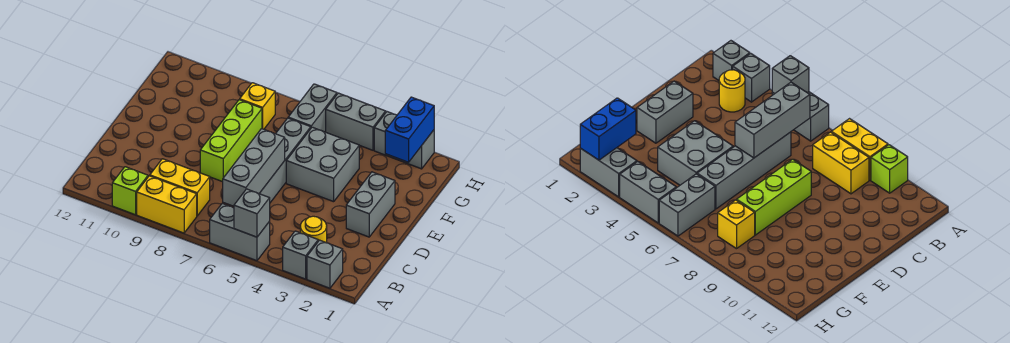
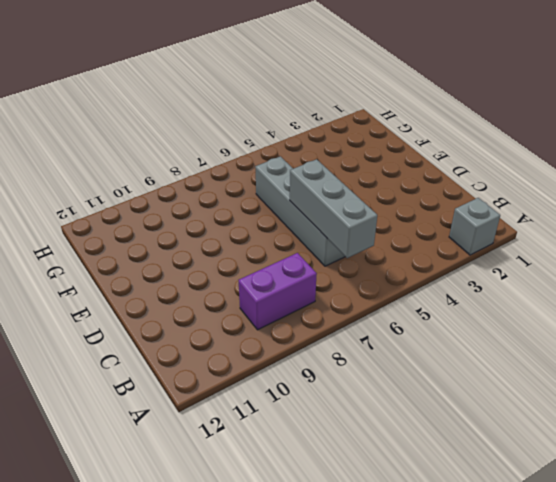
purple 1x2 brick [239,253,317,330] -> yellow 1x2 brick [150,159,210,216]
none -> grey 1x1 brick [283,231,318,279]
none -> grey 1x2 brick [210,203,270,261]
none -> yellow 1x2 brick [137,176,197,233]

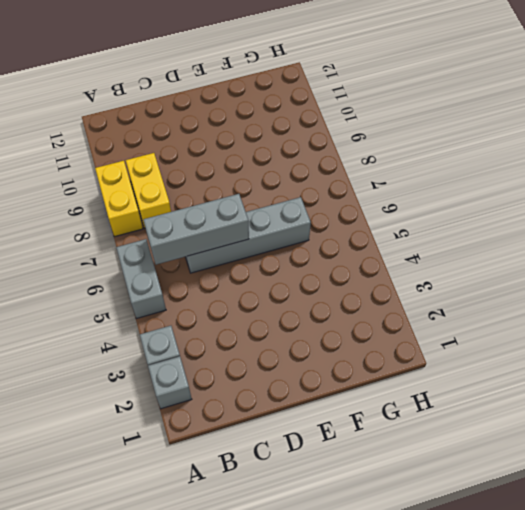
none -> lime 1x1 brick [112,167,148,215]
none -> yellow 1x1 round brick [300,216,327,243]
none -> grey 1x2 brick [346,172,395,237]

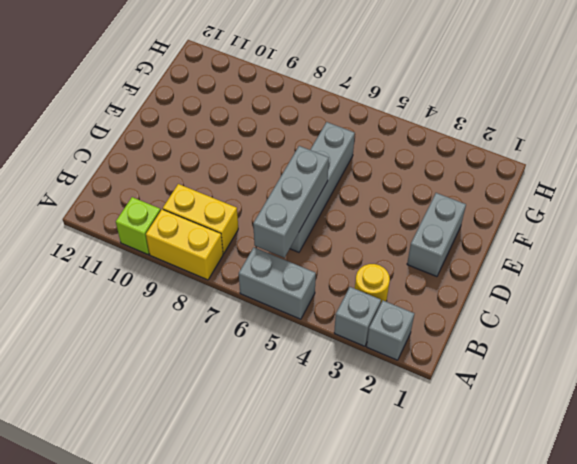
none -> lime 1x3 brick [200,100,262,182]
none -> grey 2x2 brick [286,127,359,202]
none -> grey 1x2 brick [288,84,337,132]

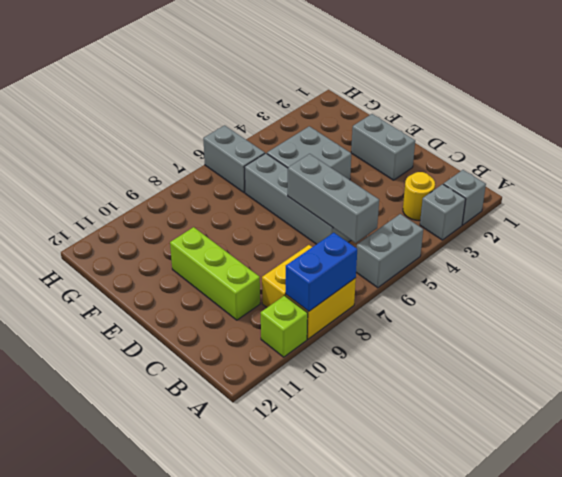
blue 1x2 brick [286,233,357,311] -> blue 1x2 brick turned to [385,97,434,162]
lime 1x3 brick [170,227,260,320] -> lime 1x3 brick moved to [200,100,262,182]
none -> yellow 1x1 brick [240,83,275,129]
none -> grey 1x2 brick [374,112,434,169]
none -> grey 1x2 brick [326,93,386,150]

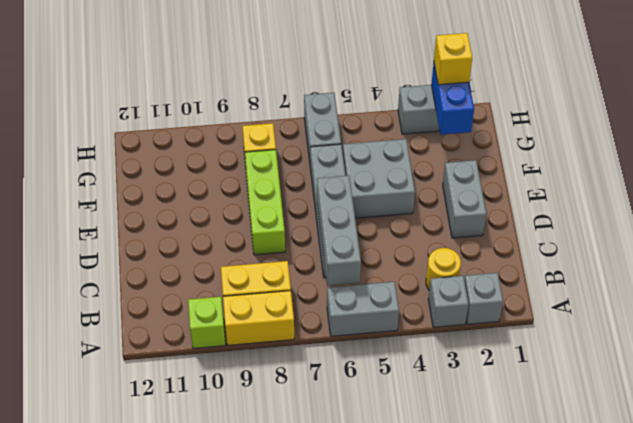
yellow 1x1 brick [434,33,472,85] -> none
none -> grey 1x2 brick [326,93,386,150]
none -> grey 1x1 brick [234,189,270,237]

